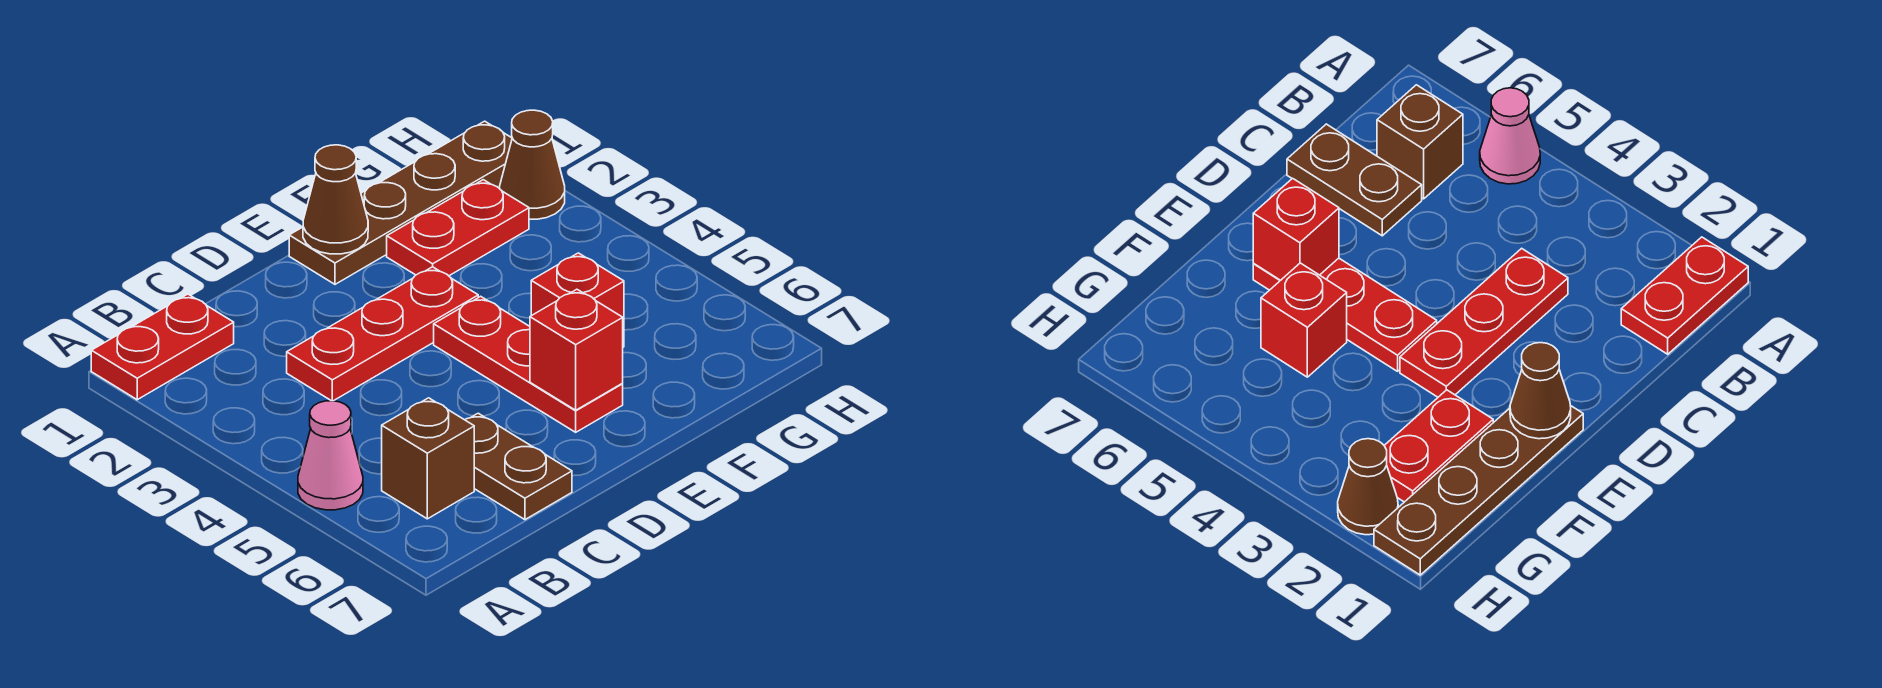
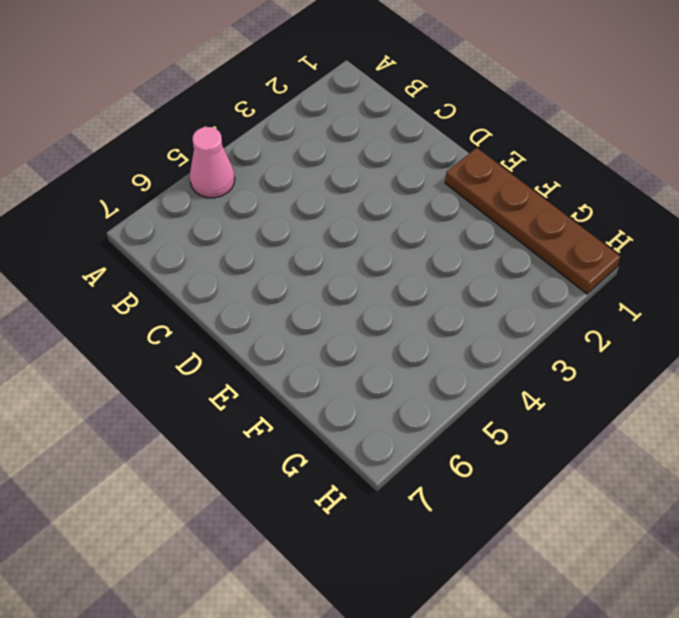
none -> red 1x2 plate [91,294,234,400]
none -> brown 1x1 brick [382,398,474,519]
none -> red 1x3 plate [287,267,478,401]

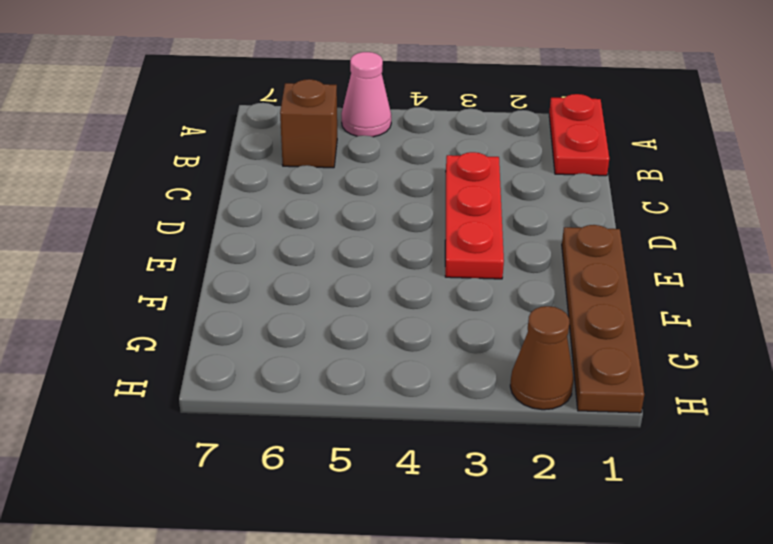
none -> brown 1x2 plate [465,413,572,520]
none -> red 1x3 plate [434,296,623,432]
none -> red 1x2 plate [387,180,529,276]

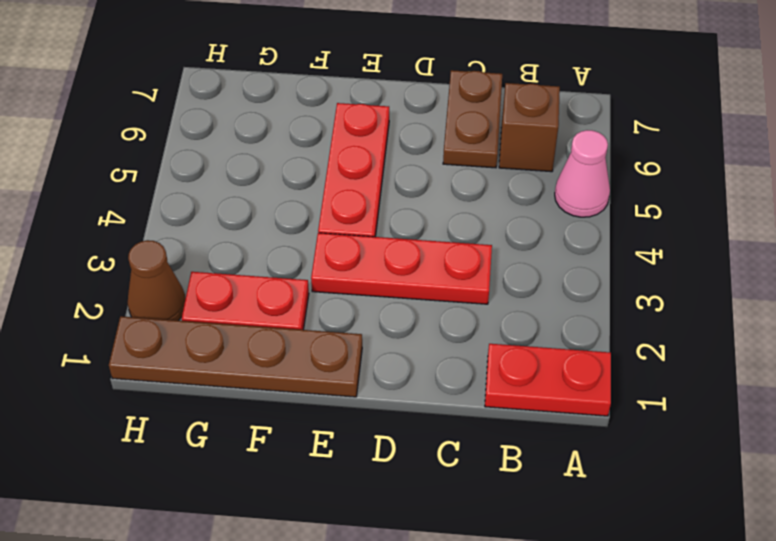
none -> red 1x1 brick [531,253,624,347]
none -> brown 1x1 cone [303,145,368,254]
none -> red 1x1 brick [530,289,623,410]

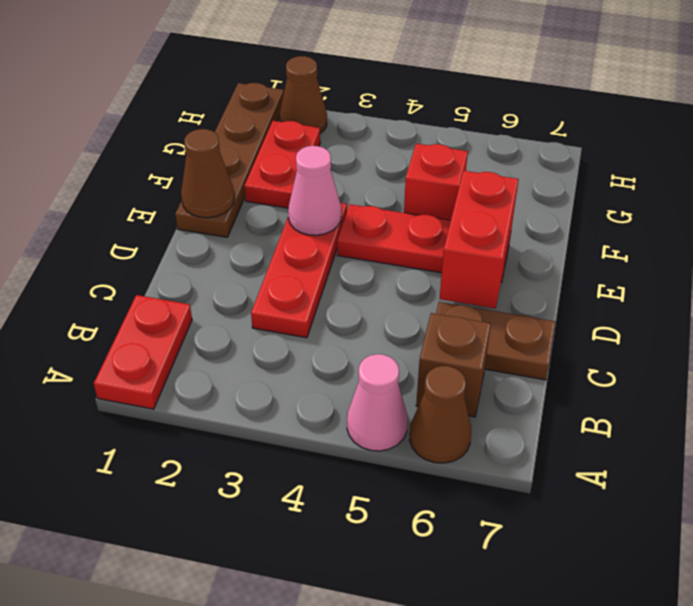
brown 1x1 cone [410,366,471,463] -> none
red 1x2 brick [440,171,519,309] -> red 1x1 brick [530,289,623,410]
pink 1x1 cone [288,146,341,235] -> none

